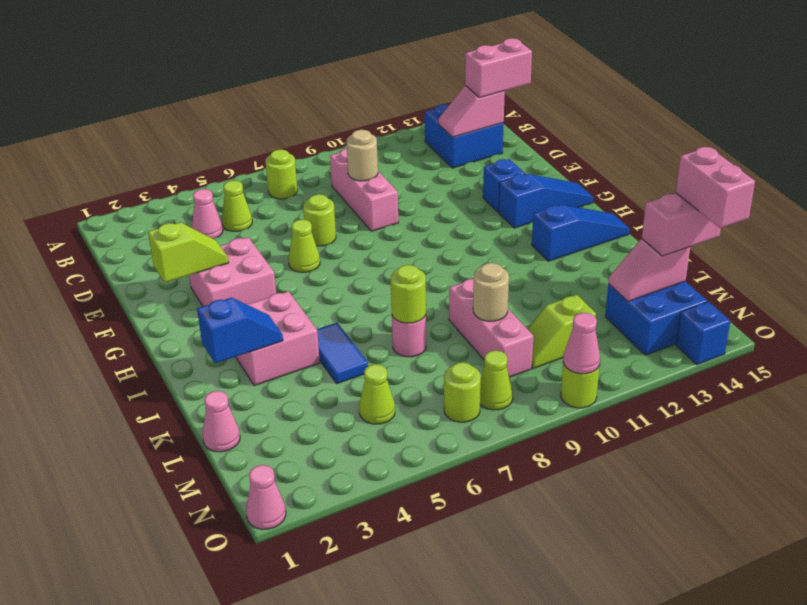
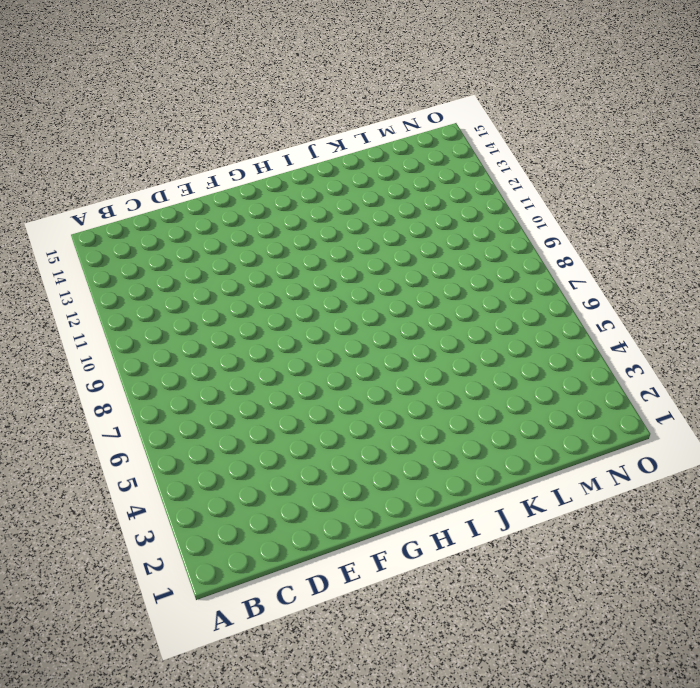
none -> lime 1x1 round brick [265,150,297,199]
none -> blue 2x2 brick [425,104,504,168]
none -> pink 1x1 cone [192,189,223,238]
none -> lime 1x1 cone [222,181,252,231]

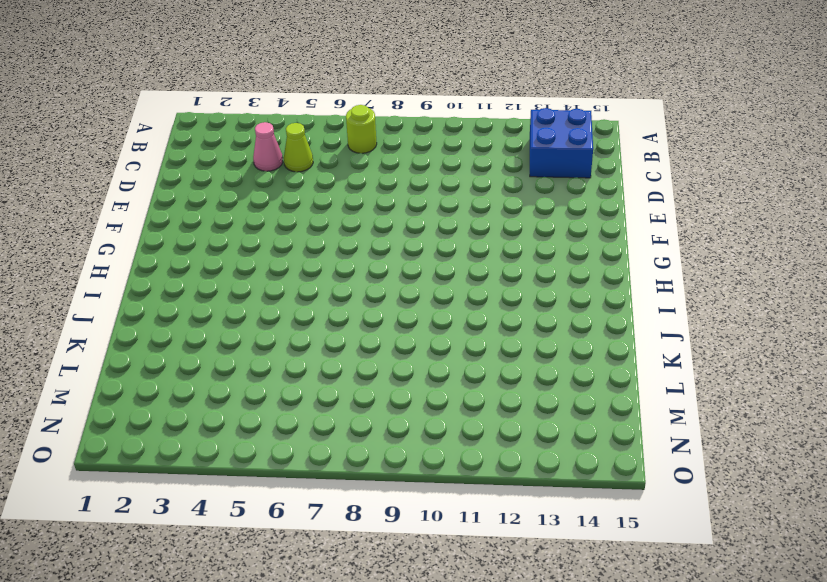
none -> pink 1x3 brick [330,148,398,231]
none -> lime 1x1 round brick [303,194,336,246]
none -> pink 2x2 brick [189,237,276,306]
none -> lime 1x1 cone [288,220,320,272]

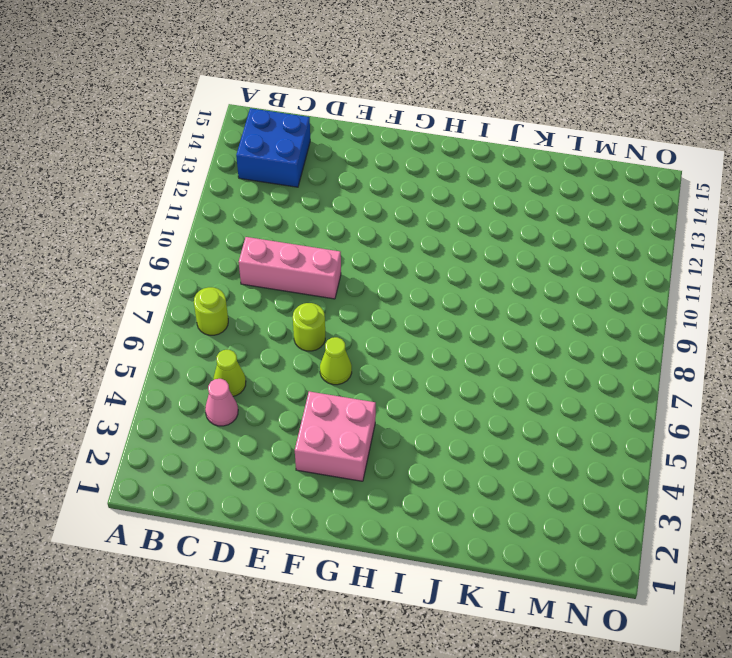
none -> blue 1x1 brick [483,159,525,212]
none -> blue 1x3 slope [499,174,594,228]
none -> pink 2x2 brick [236,291,320,386]
none -> blue 1x3 slope [532,205,630,261]

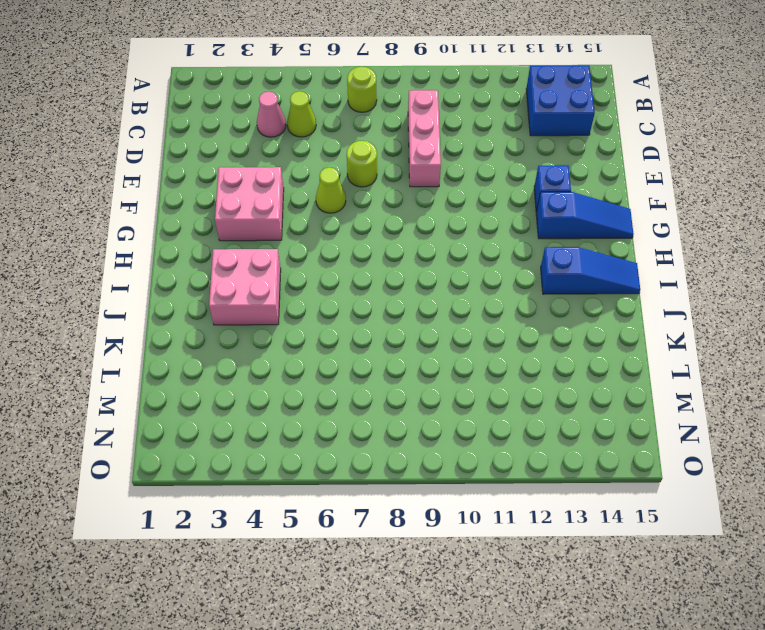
none -> blue 1x2 tile [317,323,368,384]
none -> pink 1x1 round brick [392,315,426,357]
none -> pink 1x3 brick [449,279,533,377]
none -> pink 1x1 cone [202,391,240,452]

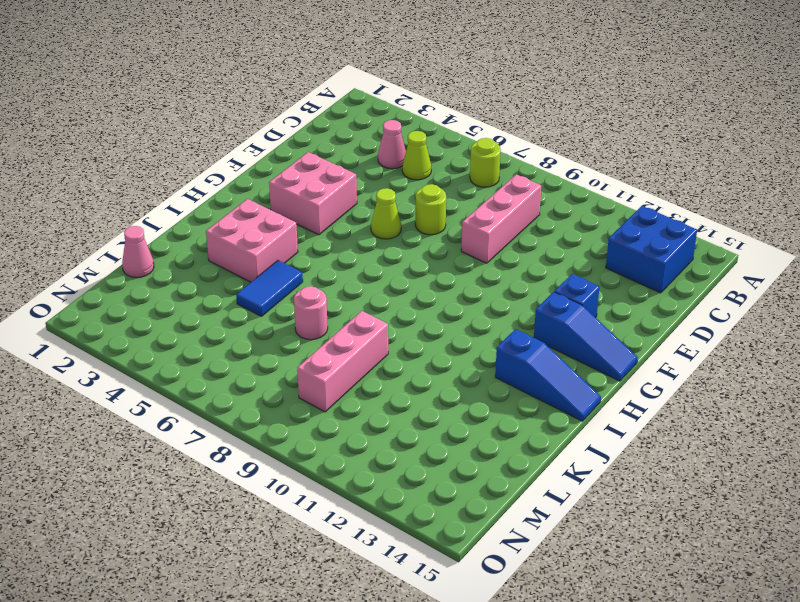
none -> lime 1x1 cone [359,364,395,424]
none -> lime 1x2 slope [527,295,596,368]
none -> blue 2x2 brick [605,281,707,355]
none -> lime 1x1 round brick [444,362,481,422]

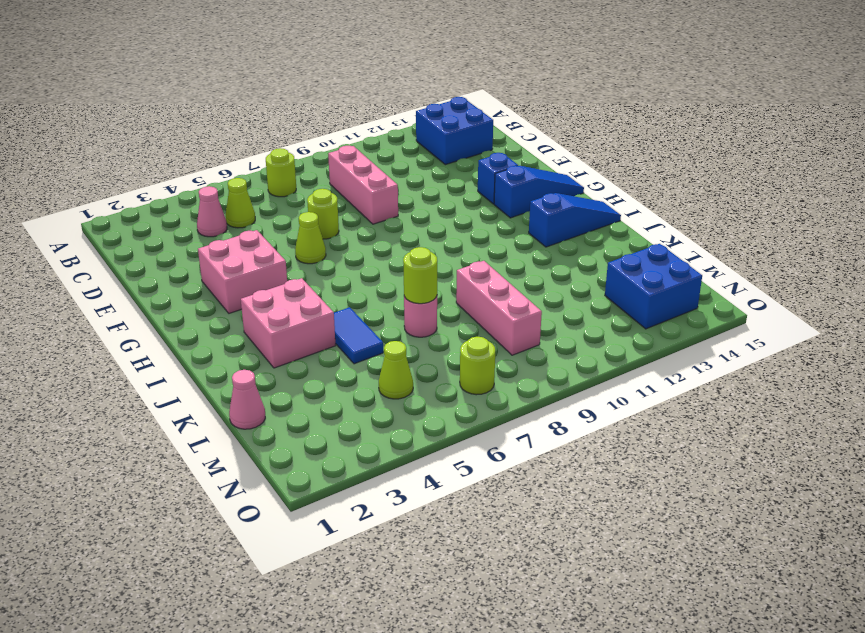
none -> lime 1x2 slope [527,295,596,368]
none -> lime 1x1 cone [480,350,513,410]
none -> pink 1x1 cone [246,465,286,529]
none -> lime 1x1 round brick [561,363,600,408]

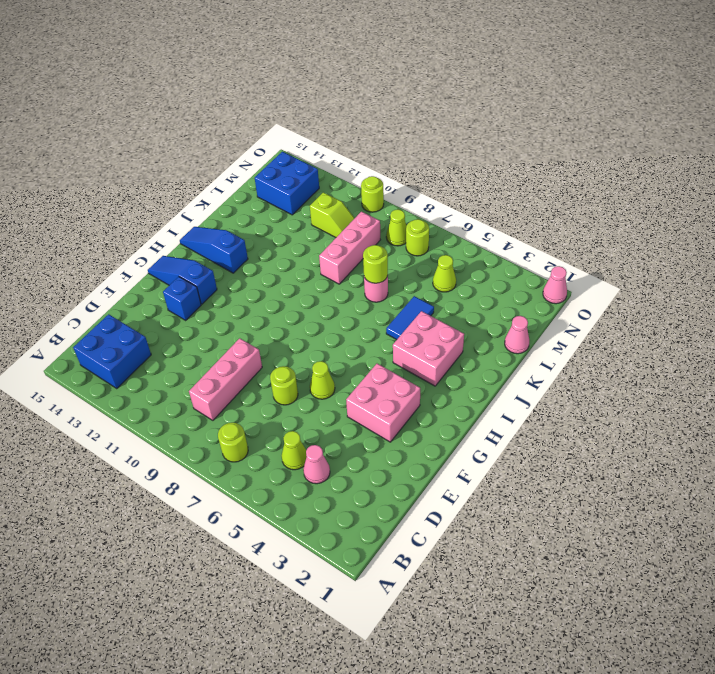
none -> blue 1x1 brick [676,302,730,365]
none -> pink 1x2 slope [439,86,505,137]
none -> tan 1x1 round brick [347,130,378,181]
none -> lime 1x2 slope [148,222,229,283]

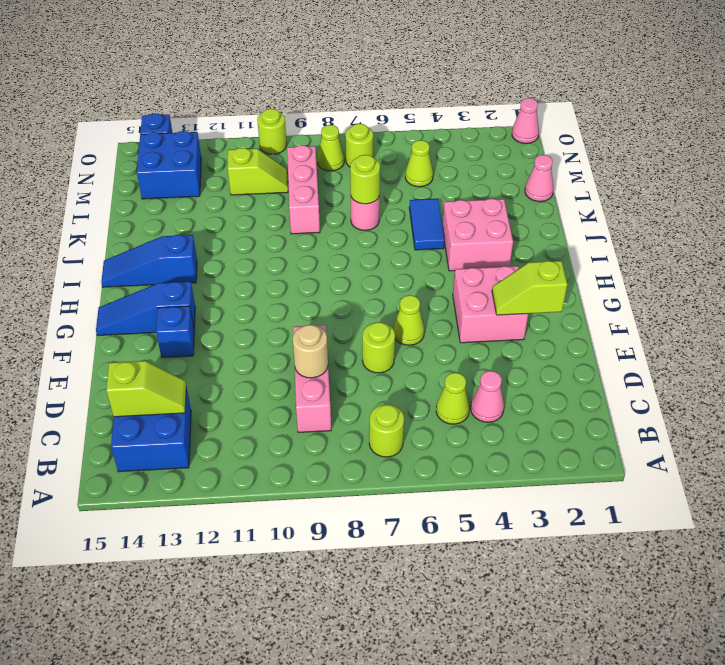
lime 1x2 slope [106,361,186,417] -> pink 1x2 slope [439,86,505,137]
none -> blue 1x2 slope [197,298,283,363]
none -> tan 1x1 round brick [473,263,509,321]
none -> pink 1x2 slope [608,239,690,301]
none -> pink 1x1 cone [563,313,600,374]

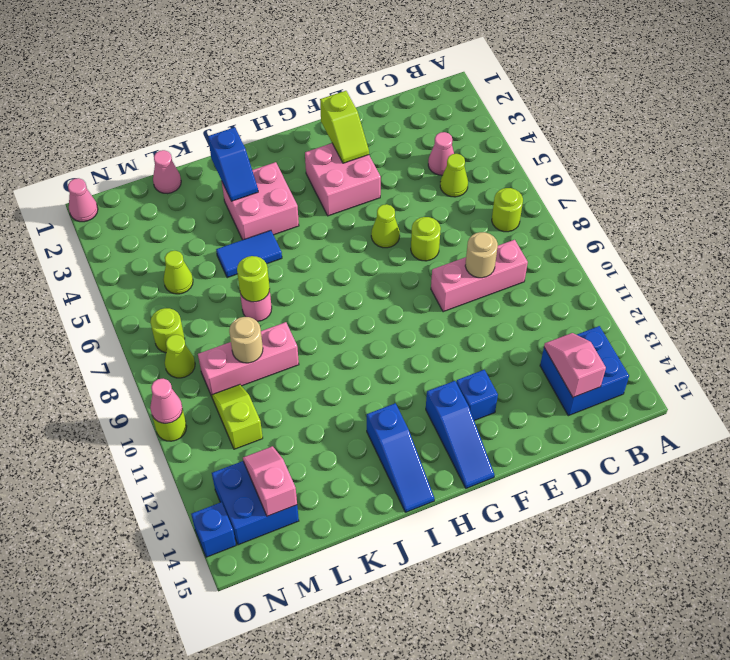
none -> pink 1x2 brick [465,38,532,98]
none -> pink 1x2 brick [642,193,721,256]
none -> pink 1x2 brick [676,147,755,228]

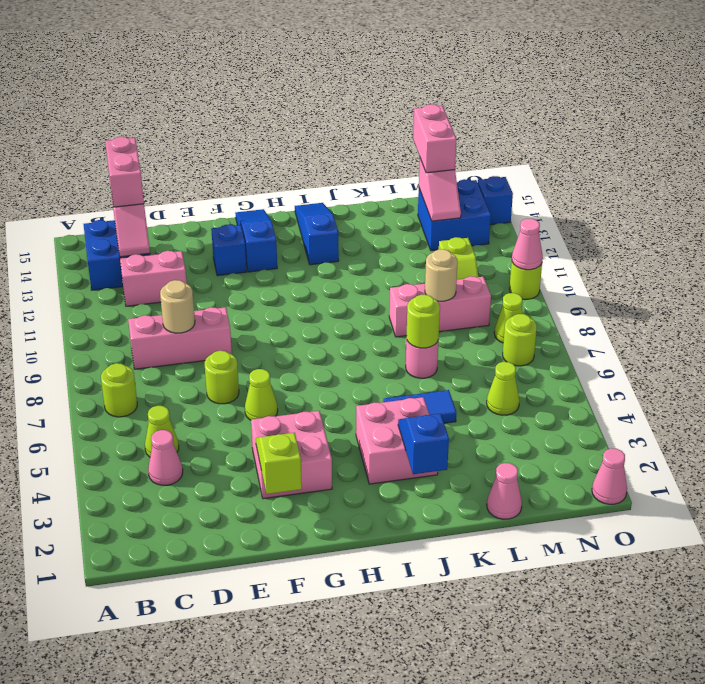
pink 1x2 brick [120,251,187,306] -> pink 1x2 brick moved to [676,147,755,228]

